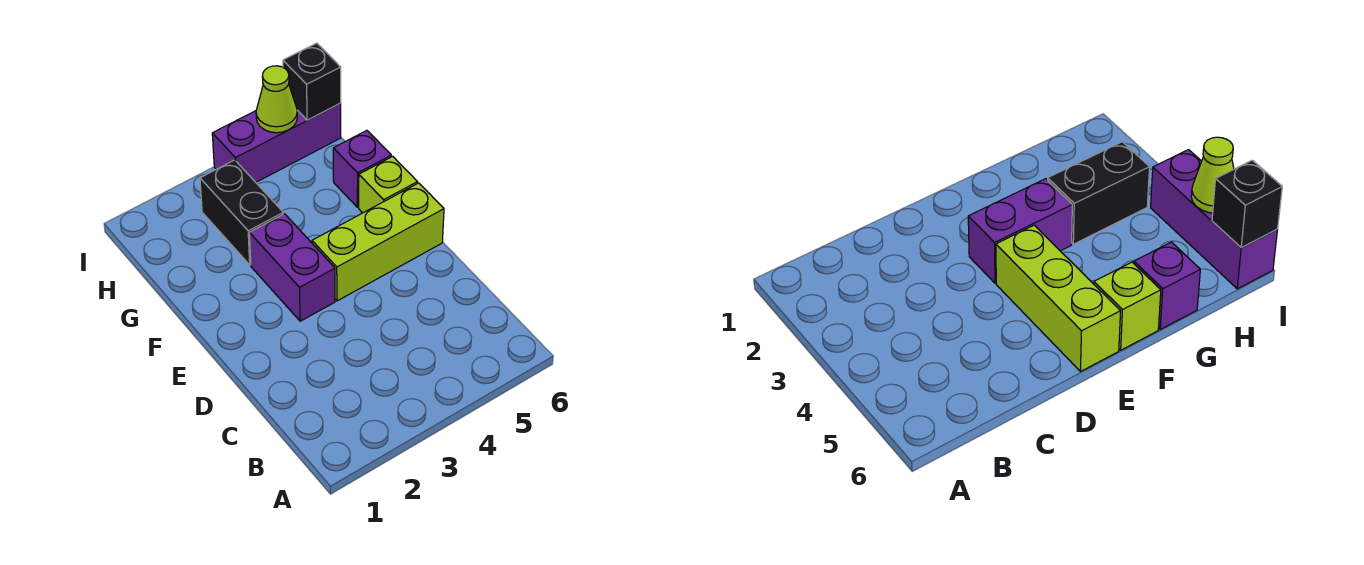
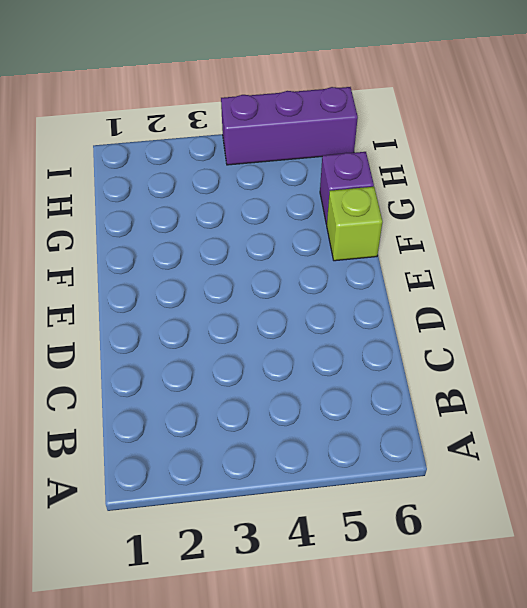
none -> purple 1x2 brick [249,214,335,321]
none -> lime 1x3 brick [312,183,444,301]

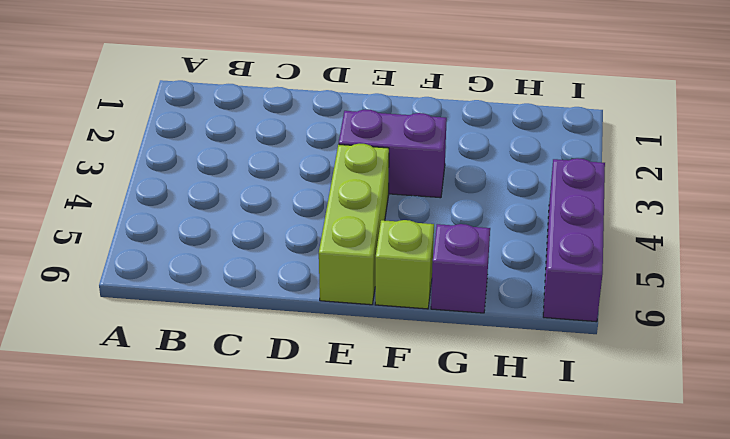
none -> black 1x2 brick [200,160,283,265]
none -> lime 1x1 cone [256,66,297,133]

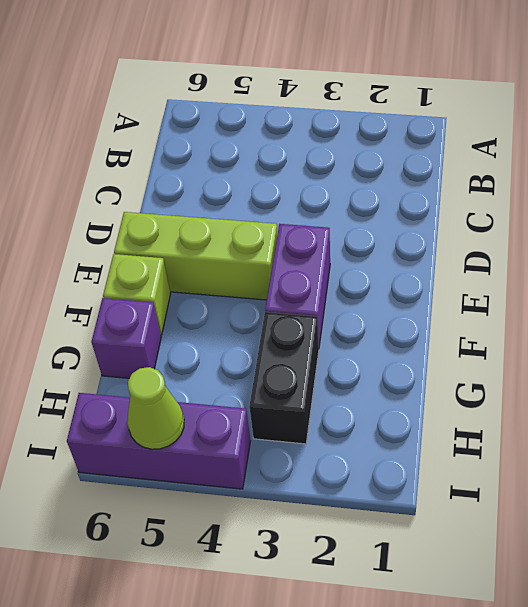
none -> black 1x1 brick [283,43,341,120]

